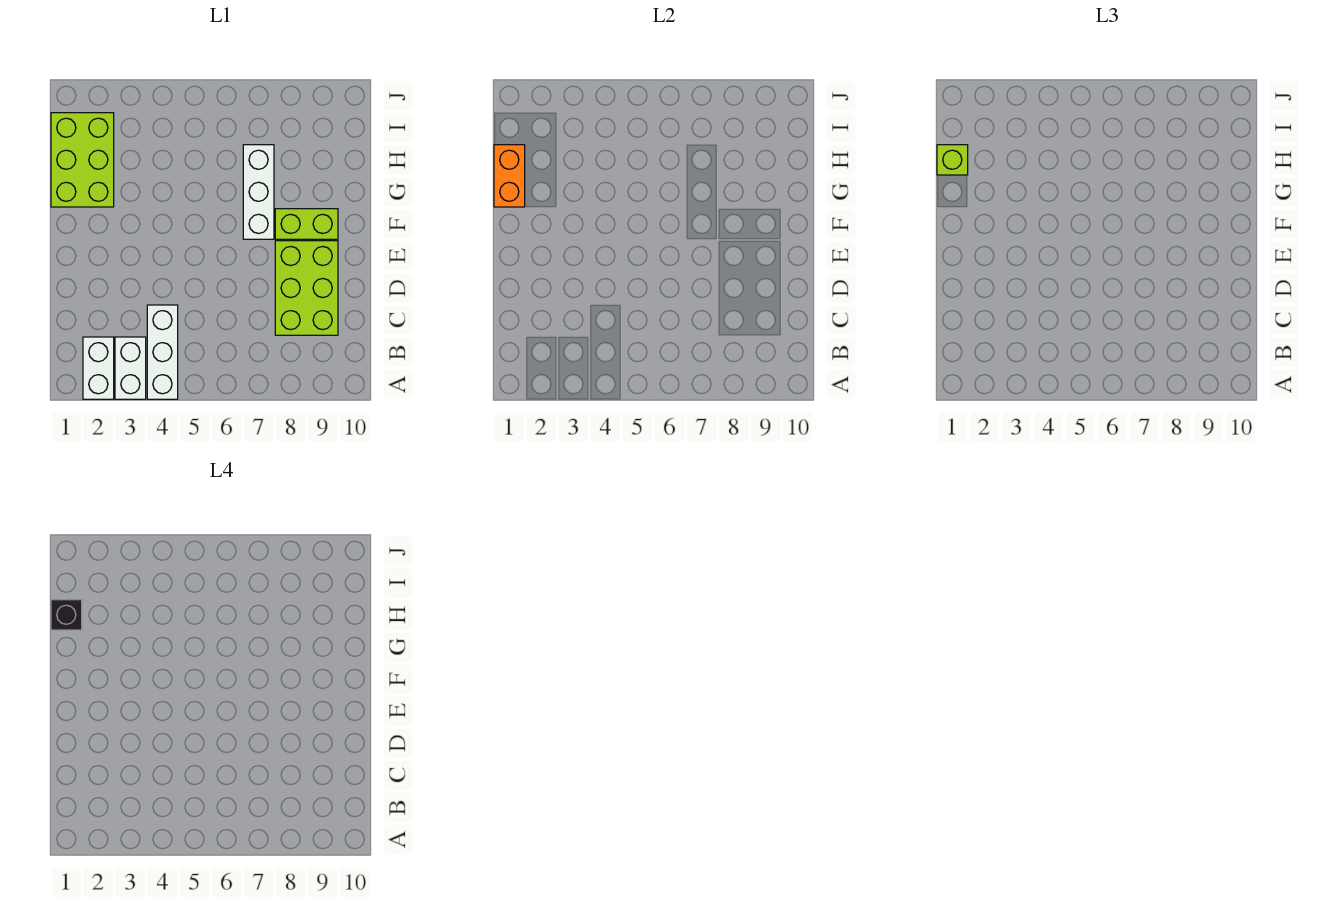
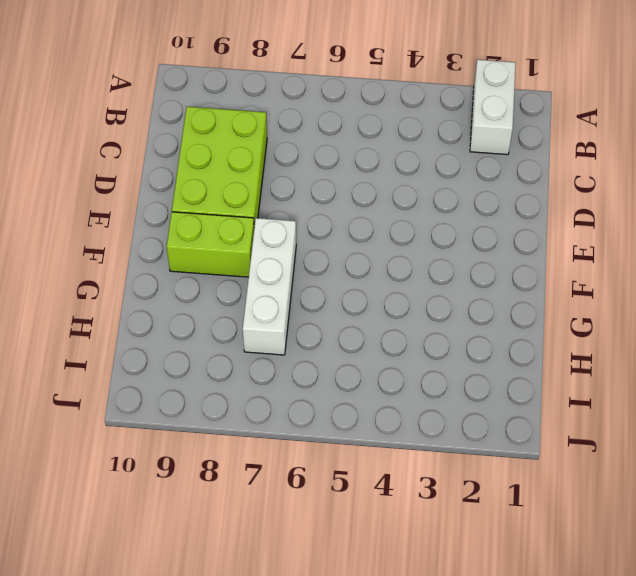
none -> white 1x2 brick [115,337,146,399]
none -> white 1x3 brick [147,305,178,399]

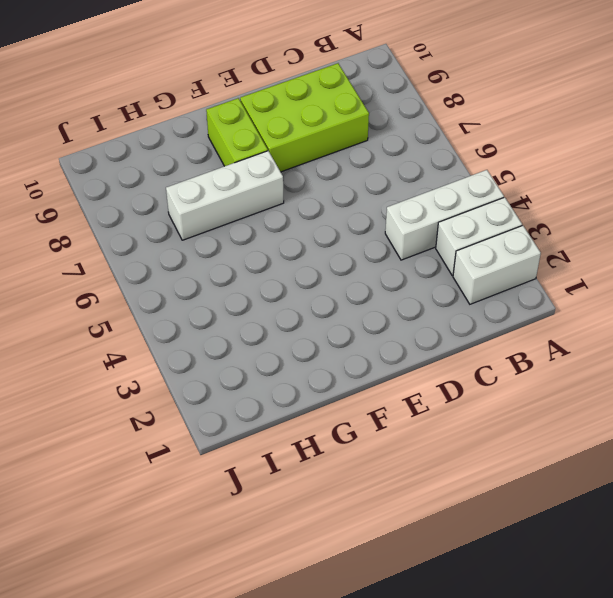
none -> lime 2x3 brick [51,113,114,207]
none -> orange 1x2 brick [494,145,525,207]

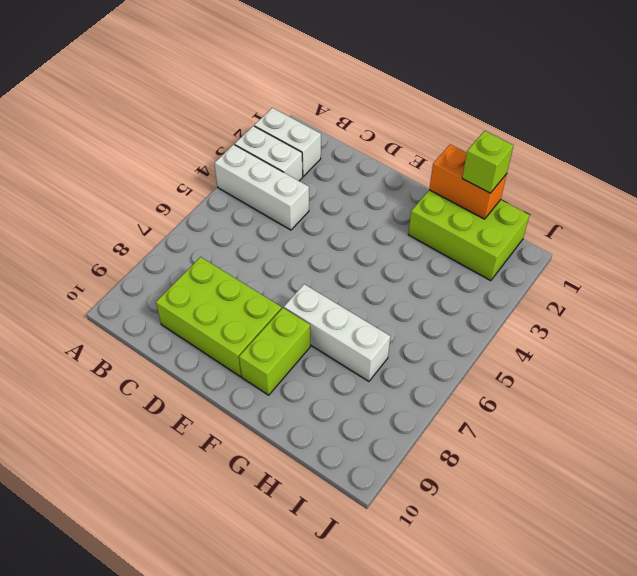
none -> black 1x1 brick [51,600,82,630]

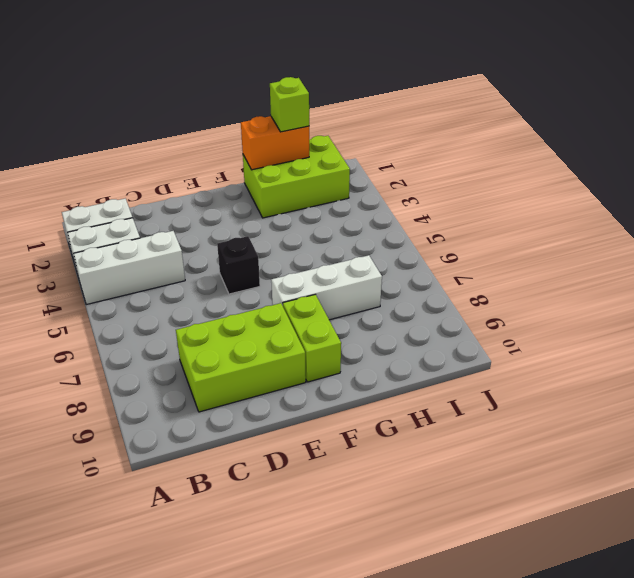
black 1x1 brick [217,236,260,294] -> black 1x1 brick moved to [51,600,82,630]

